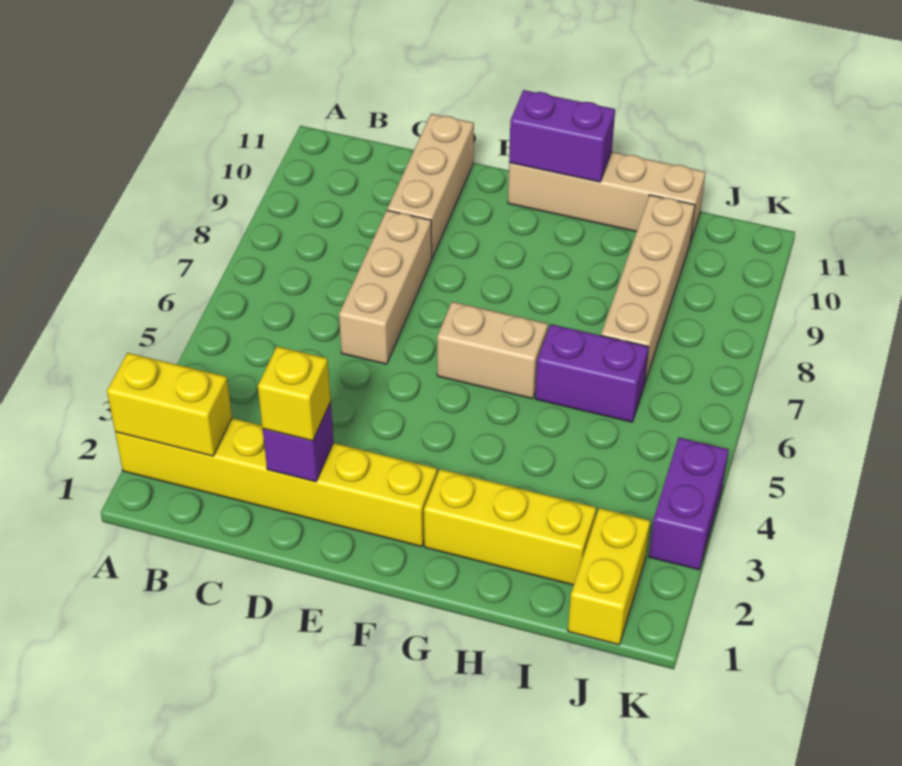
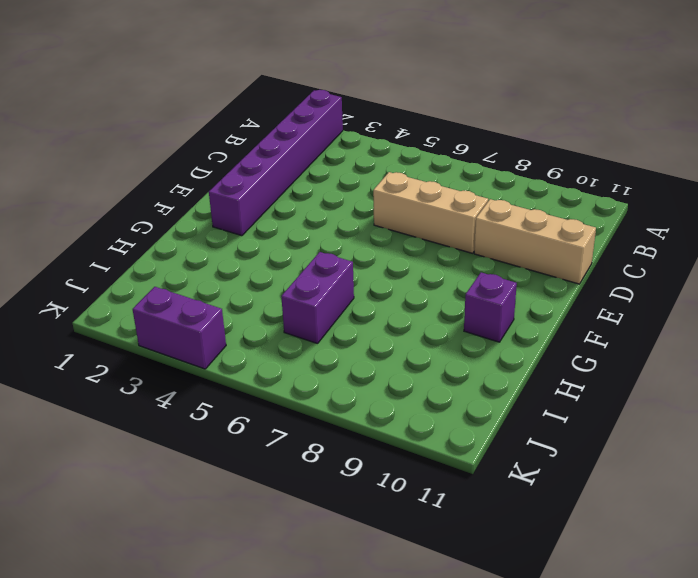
purple 1x6 brick [209,90,343,236] -> yellow 1x6 brick [115,418,437,547]
purple 1x1 brick [464,272,517,342] -> purple 1x1 brick moved to [263,402,334,482]
none -> tan 1x2 brick [437,302,548,399]
none -> tan 1x4 brick [508,152,706,243]
none -> yellow 1x3 brick [424,469,596,585]

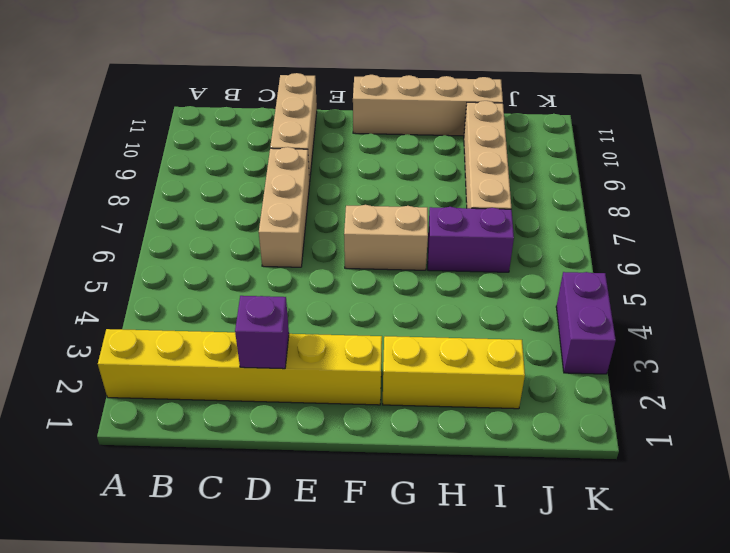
none -> yellow 1x2 brick [568,508,650,645]
none -> yellow 1x2 brick [107,353,232,456]
none -> purple 1x2 brick [509,90,615,182]

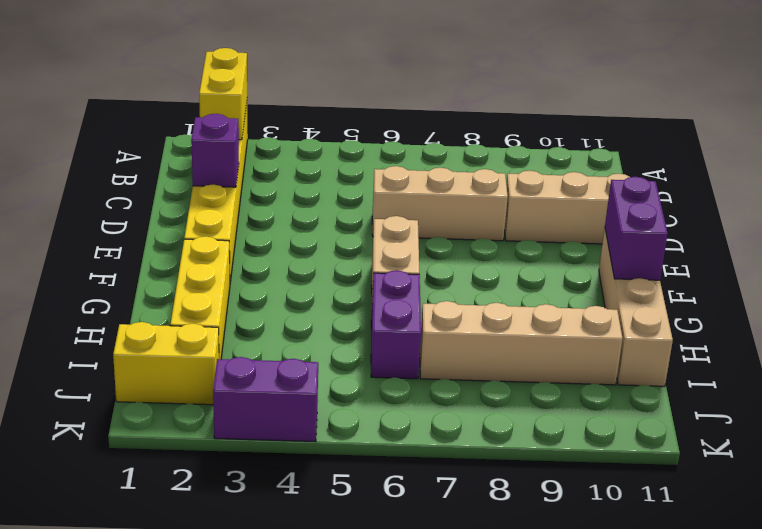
none -> yellow 1x1 brick [258,346,331,441]

